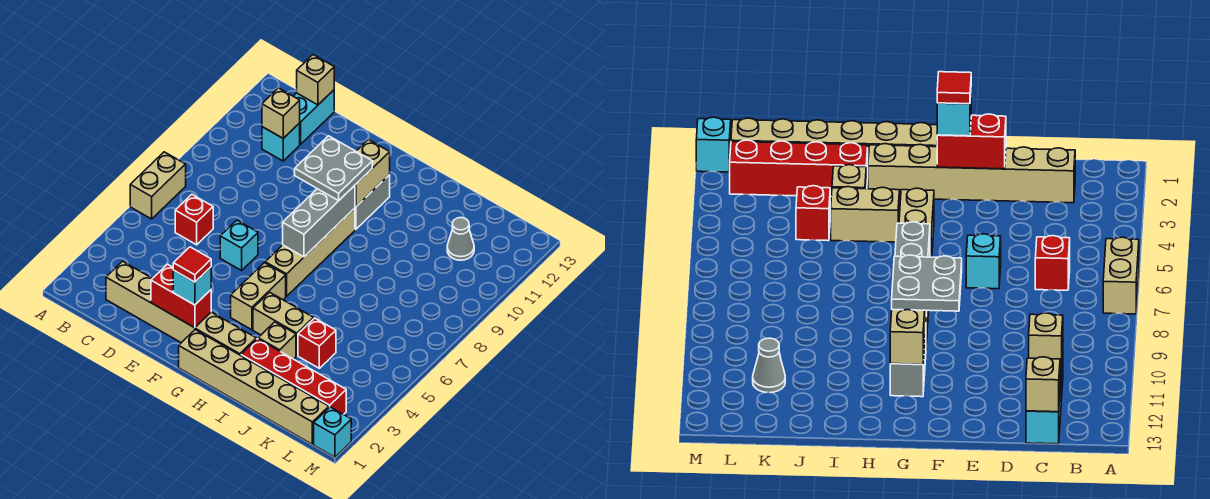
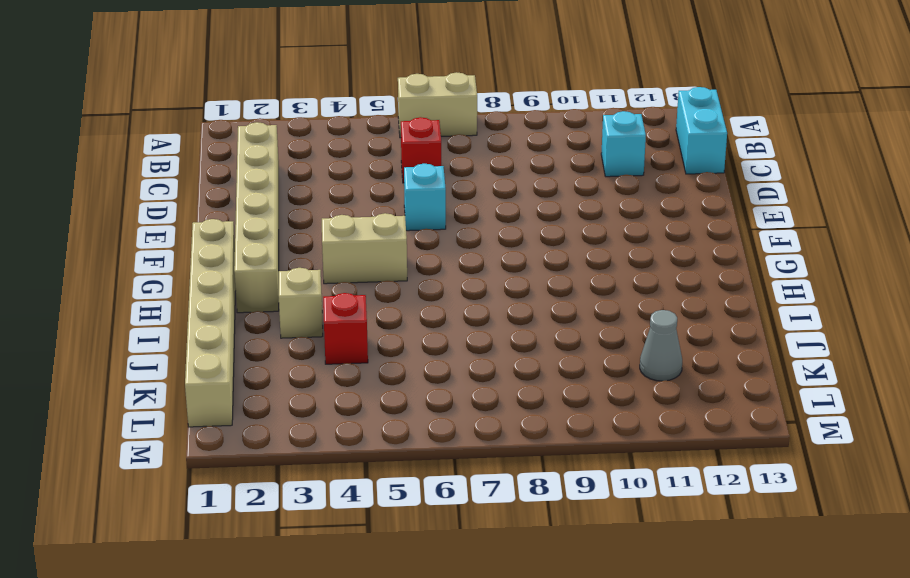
cyan 1x2 brick [676,87,727,174] -> cyan 1x2 brick turned to [293,90,334,144]
none -> tan 1x4 brick [265,208,355,296]
none -> grey 1x2 brick [355,175,390,229]
none -> tan 1x2 brick [253,292,313,355]

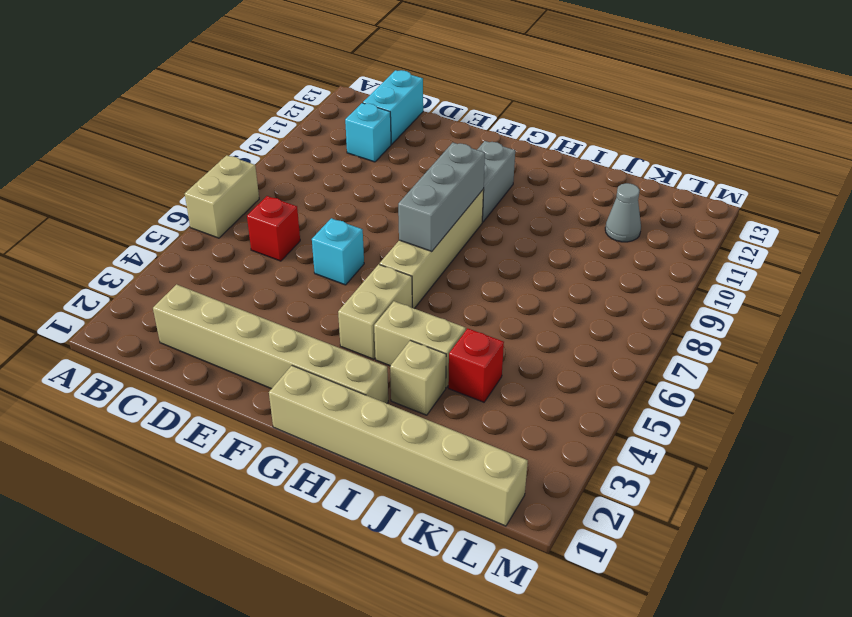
none -> red 1x4 brick [241,339,346,414]
none -> cyan 1x1 brick [314,407,351,457]
none -> tan 1x1 brick [262,88,300,138]

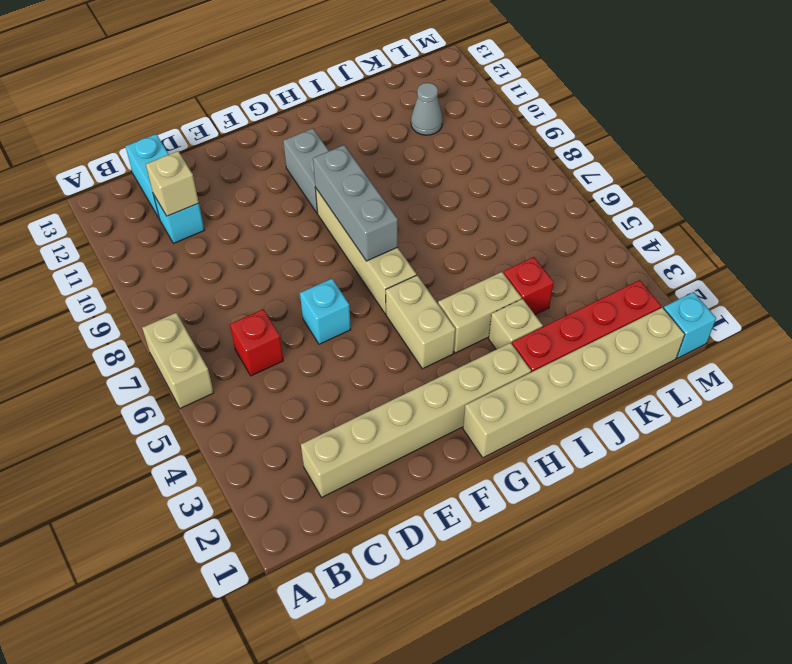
none -> tan 1x1 brick [297,55,334,105]
none -> red 1x2 brick [151,264,211,328]
none -> tan 1x2 brick [355,140,390,207]

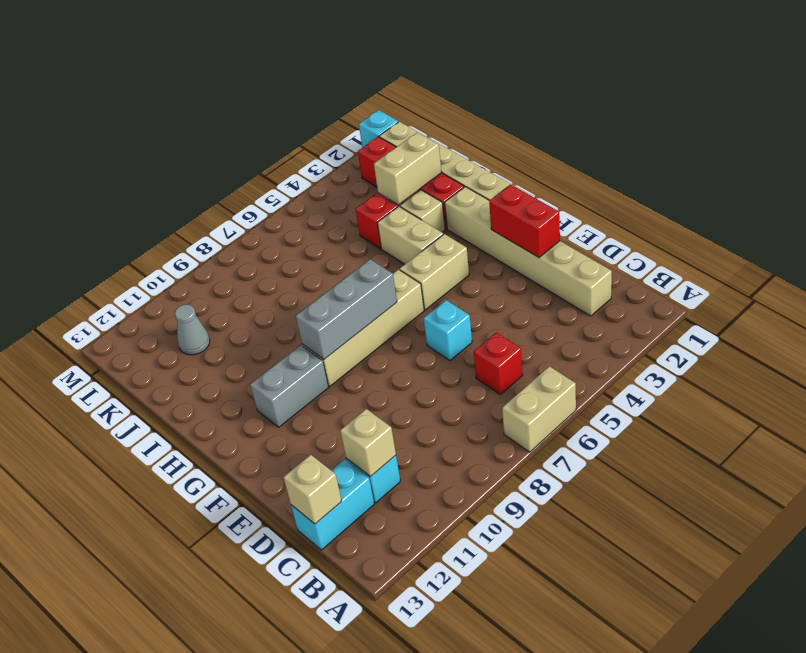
tan 1x2 brick [374,132,442,204] -> tan 1x2 brick moved to [355,140,390,207]
none -> cyan 1x1 brick [173,267,211,305]
none -> grey 2x2 plate [295,136,372,201]
none -> red 1x1 tile [173,247,211,282]

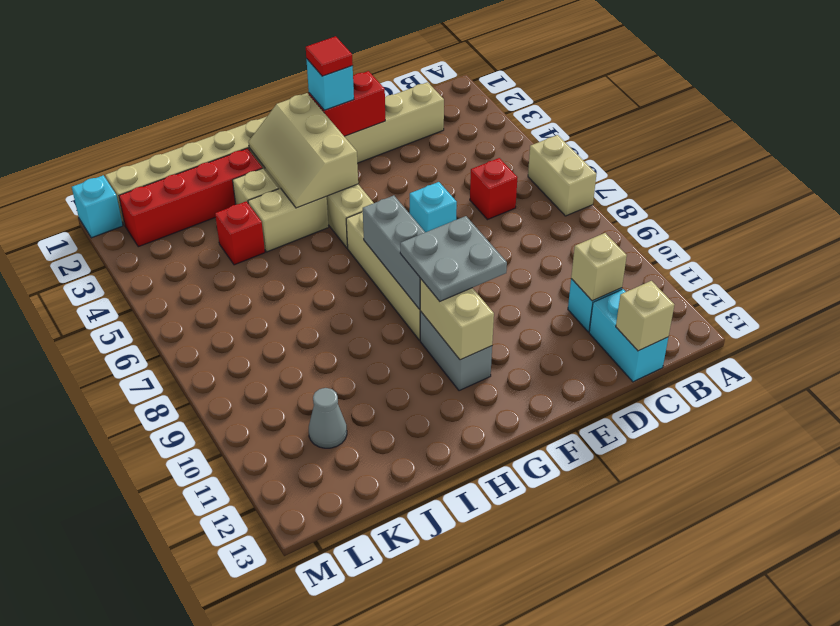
tan 2x3 slope [248,93,358,208] -> none

